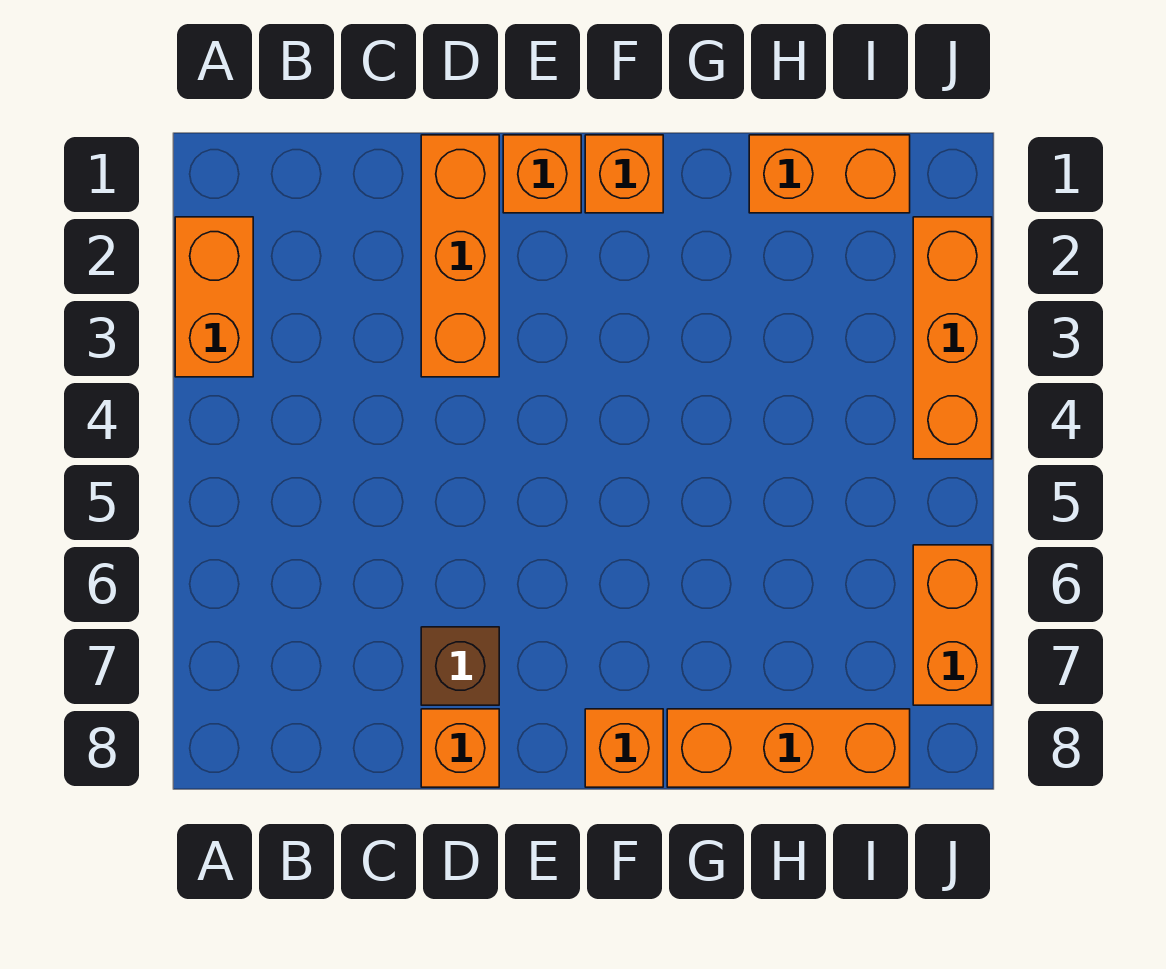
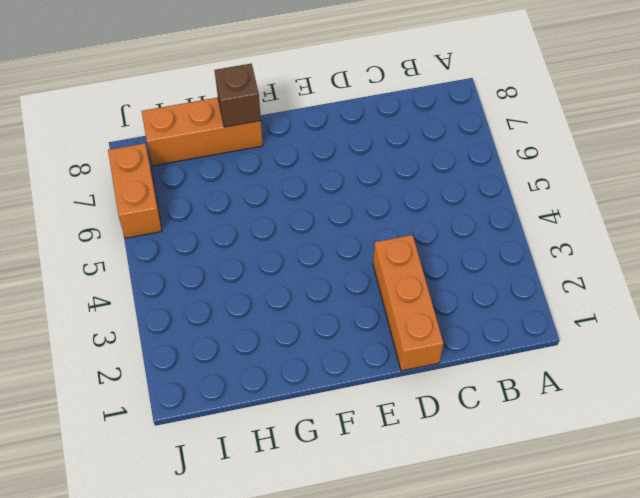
brown 1x1 brick [215,63,261,127] -> brown 1x1 brick moved to [421,627,499,705]
none -> orange 1x2 brick [175,217,253,377]
none -> orange 1x1 brick [421,709,499,787]

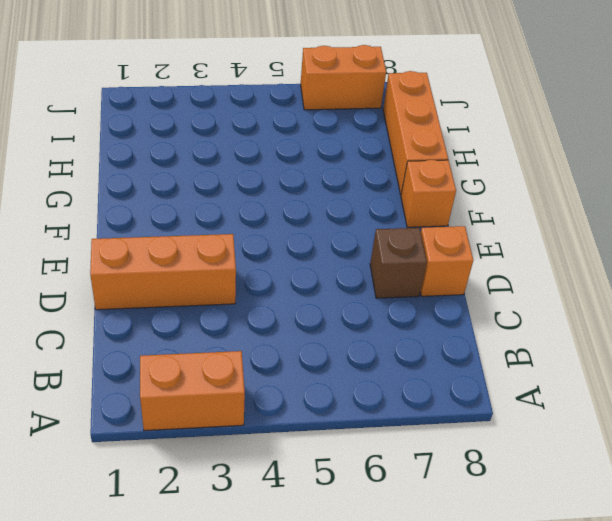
none -> orange 1x1 brick [503,135,581,213]
none -> orange 1x1 brick [585,135,663,213]

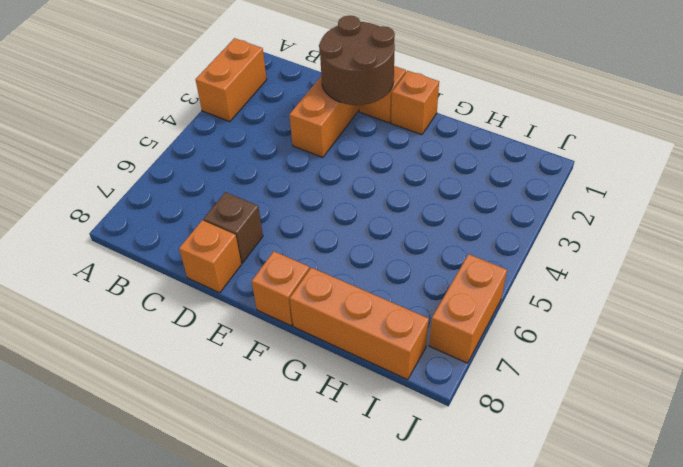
brown 2x2 round brick [319,16,395,105] -> none
none -> orange 1x2 brick [749,135,910,213]
none -> orange 1x3 brick [913,217,992,459]

